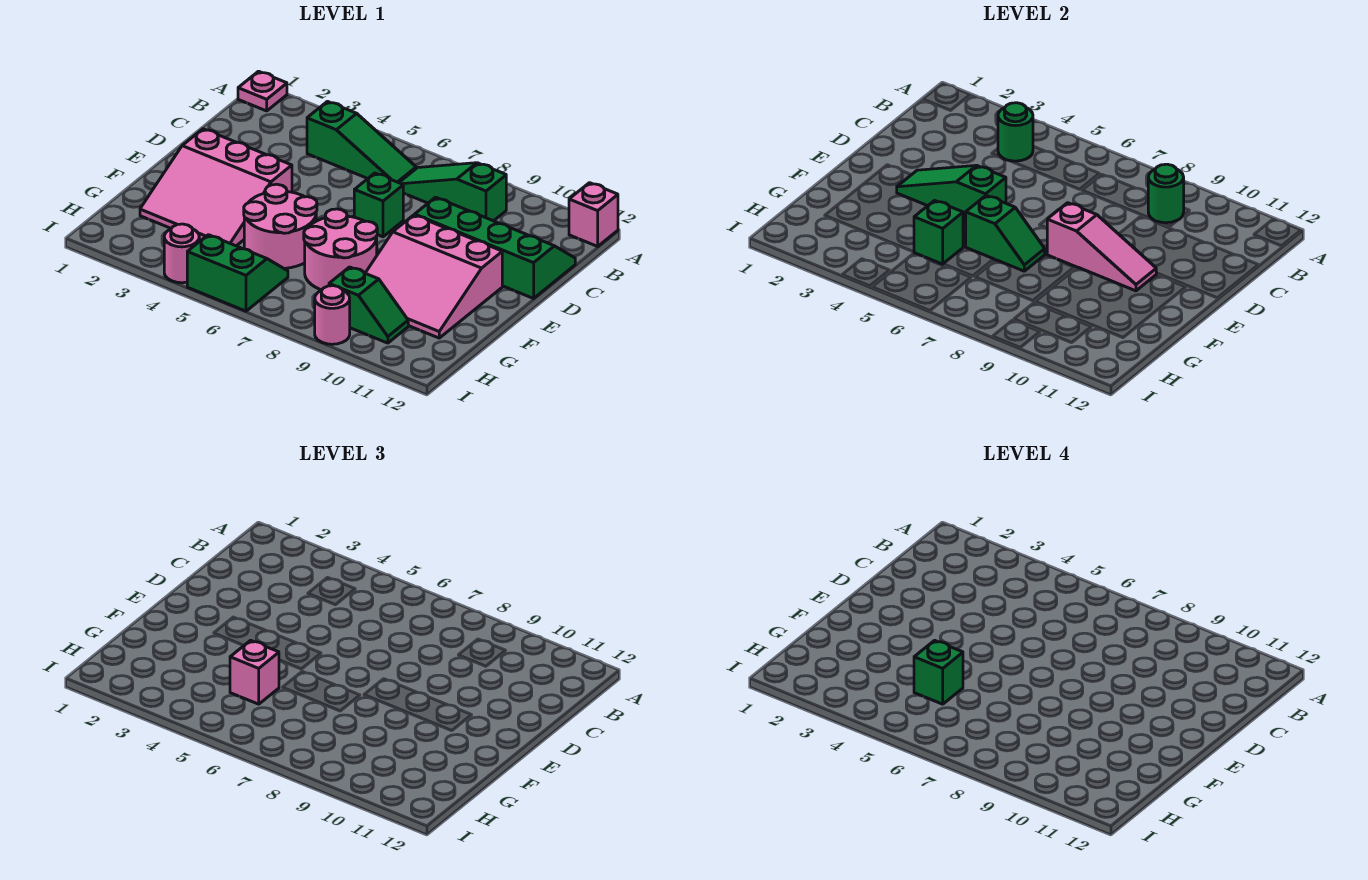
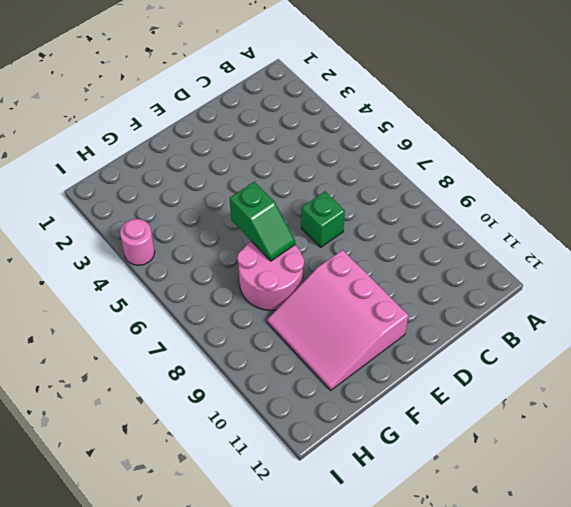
none -> pink 1x1 plate [238,71,287,111]
none -> pink 1x1 brick [569,183,618,246]
none -> green 1x3 slope [307,102,416,183]

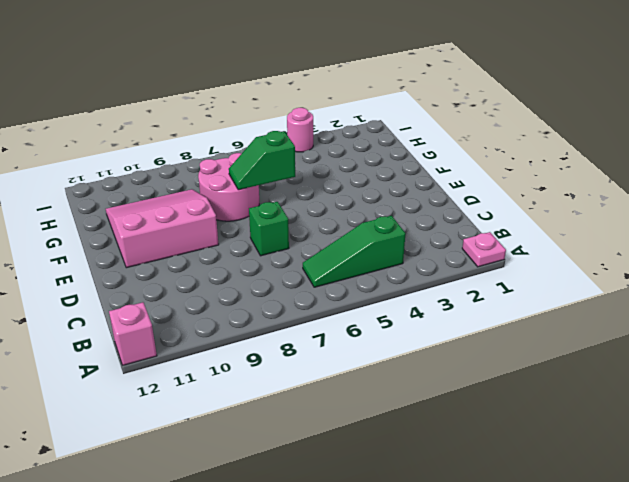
none -> green 1x3 slope [399,163,506,221]
none -> green 2x4 slope [415,197,575,298]
none -> pink 3x3 slope [140,129,292,246]

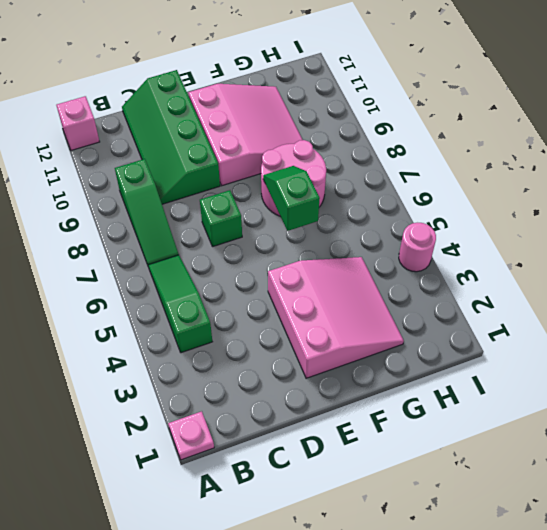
none -> pink 2x2 round brick [244,184,317,268]
none -> green 2x2 slope [187,235,288,311]
none -> green 1x2 slope [329,267,408,343]

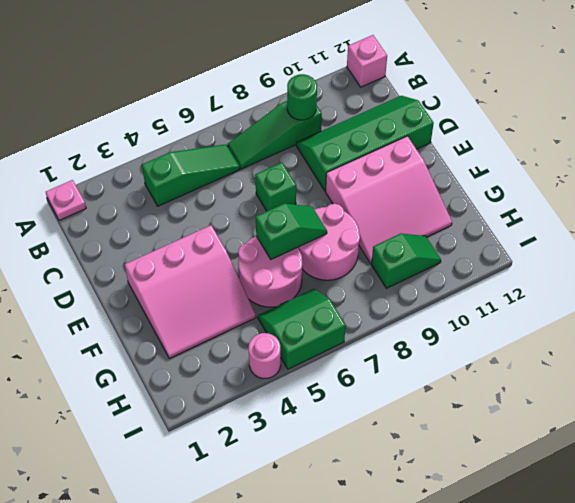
none -> pink 1x1 round brick [315,286,350,344]
none -> green 1x1 round brick [998,103,1033,161]
none -> green 1x3 slope [897,165,1006,222]

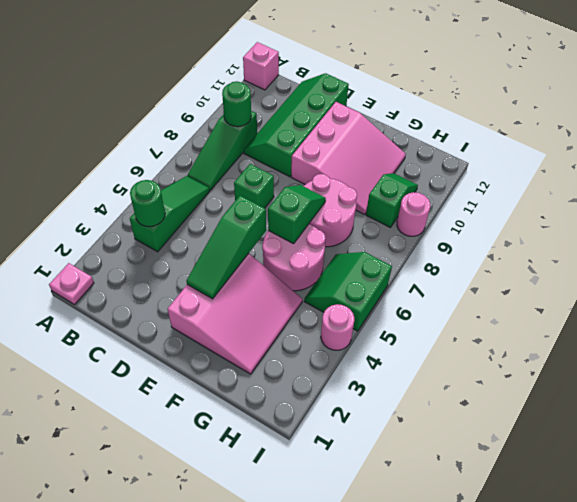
none -> pink 1x3 slope [1047,203,1156,291]
none -> green 1x1 brick [914,200,963,264]
none -> pink 1x1 brick [230,640,279,704]

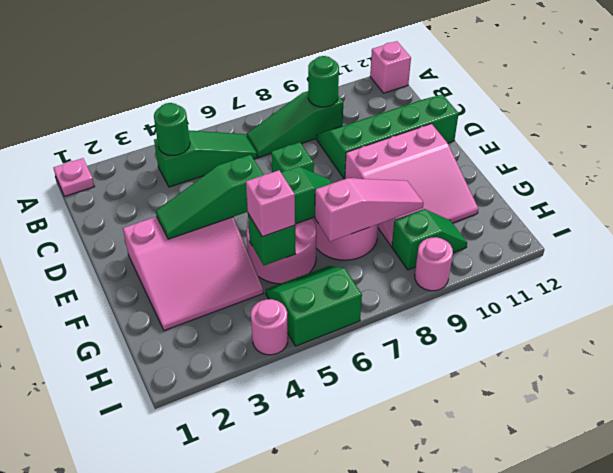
pink 1x3 slope [315,178,424,241] -> pink 1x3 slope moved to [1047,203,1156,291]
none -> green 1x1 brick [914,640,963,704]

